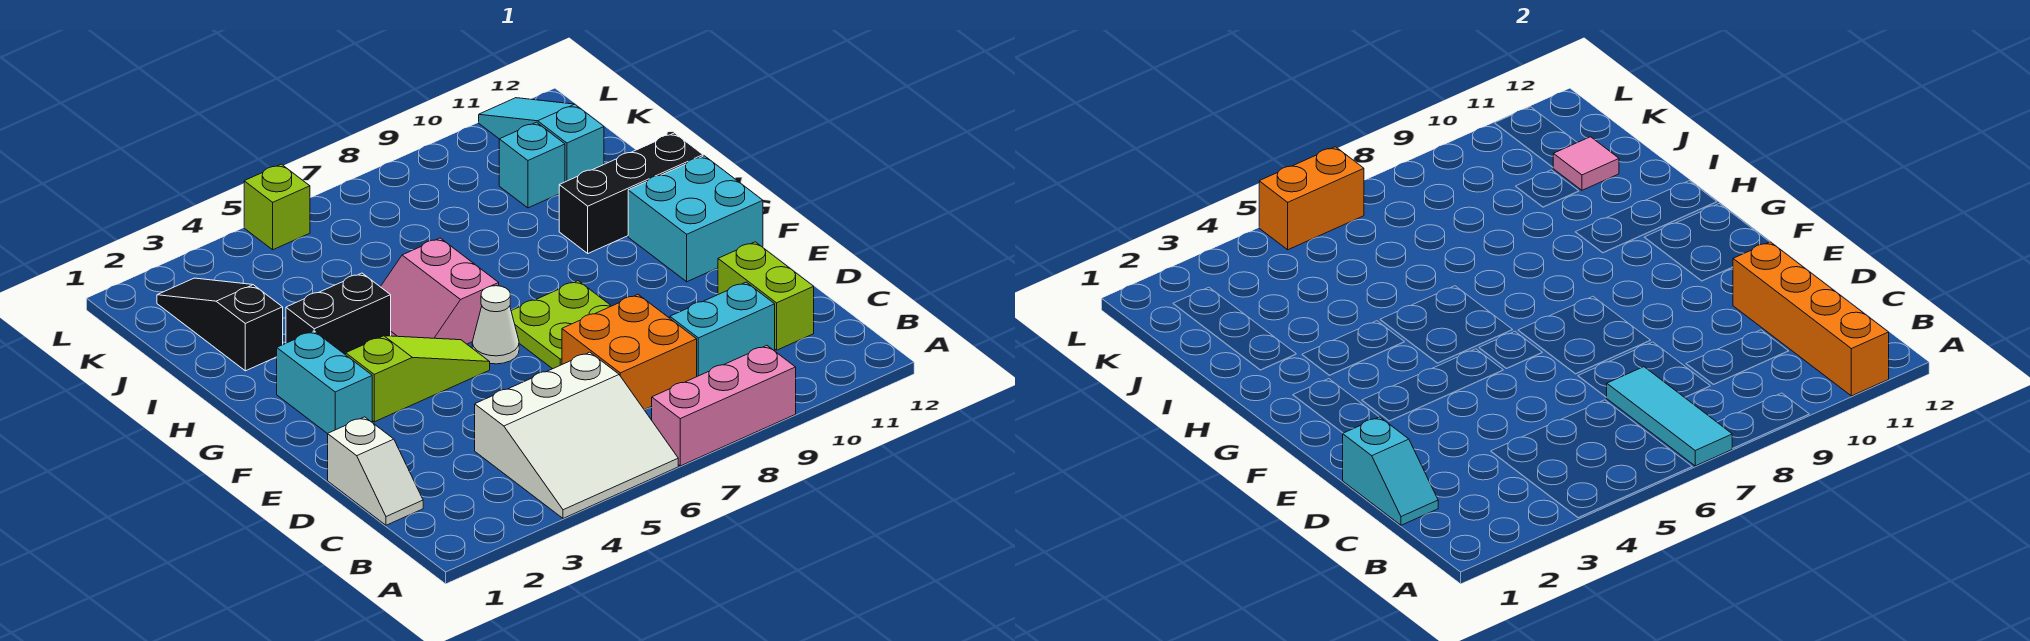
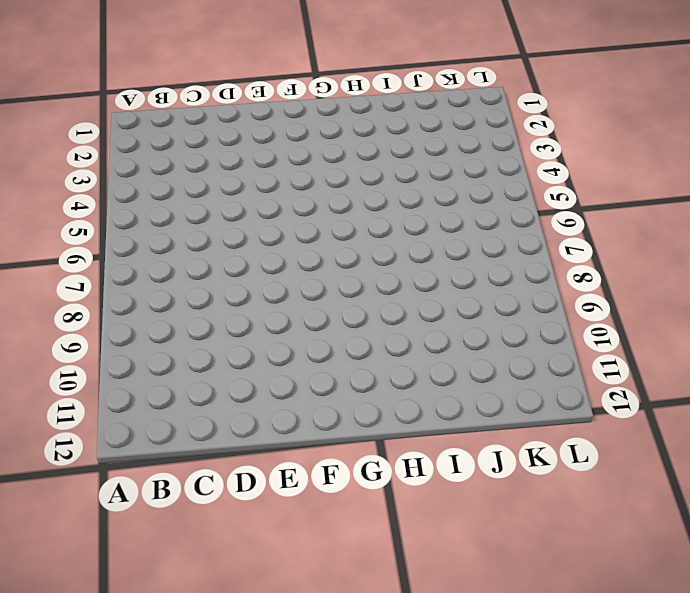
none -> white 3x3 slope [475,352,678,518]
none -> pink 1x3 brick [652,346,796,466]
none -> white 1x2 slope [328,417,423,525]

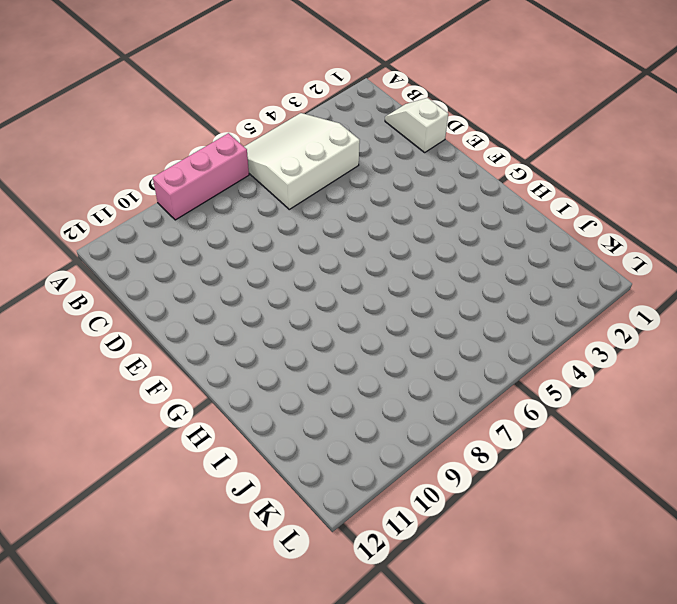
none -> orange 2x2 brick [562,295,697,410]
none -> cyan 1x2 brick [670,282,775,376]
none -> lime 1x2 brick [718,242,814,350]

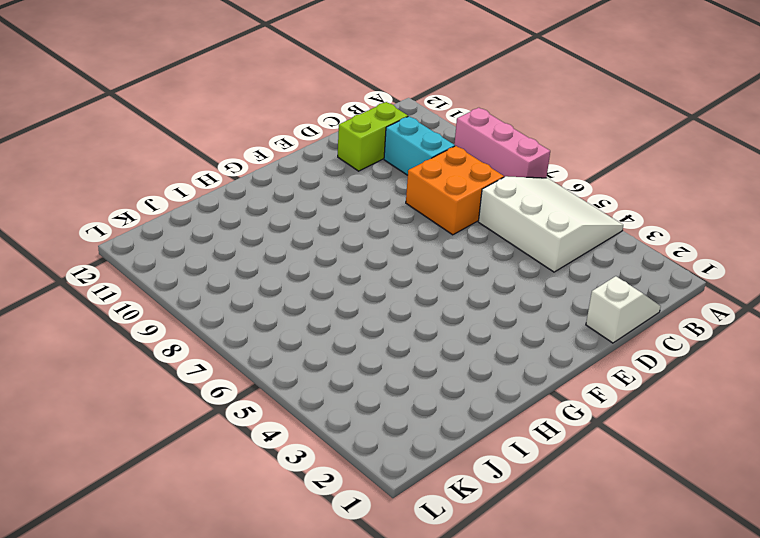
none -> lime 2x2 plate [511,281,611,369]
none -> cyan 1x2 brick [277,331,372,434]
none -> lime 1x3 slope [346,336,490,422]

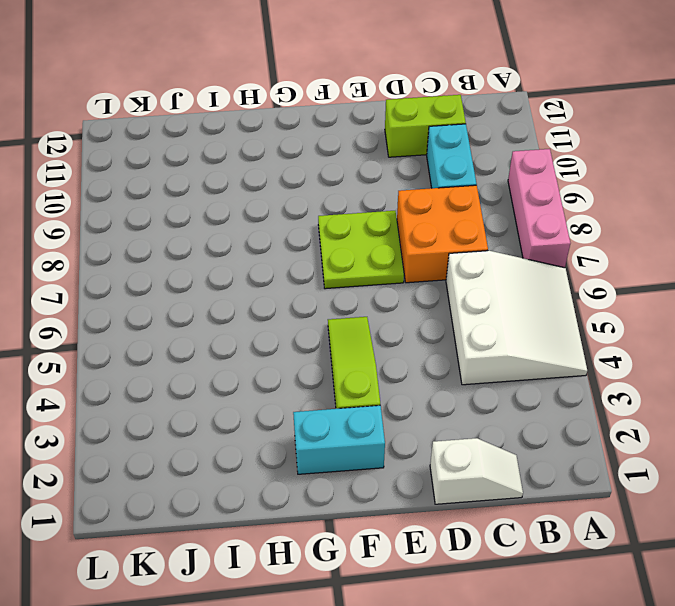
none -> white 1x1 cone [472,286,519,364]
none -> cyan 2x2 brick [628,156,763,282]
none -> pink 2x2 slope [381,238,499,344]

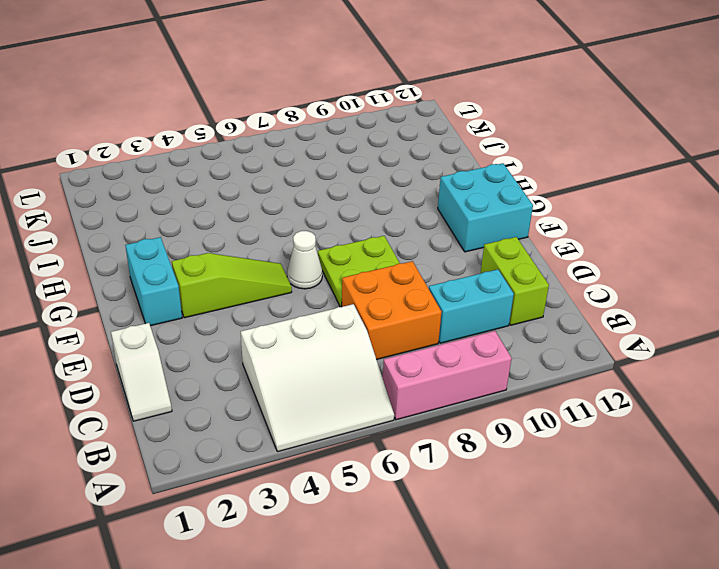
none -> pink 2x2 slope [381,238,499,344]
none -> black 1x2 brick [286,273,391,355]
none -> black 1x3 brick [559,133,703,253]

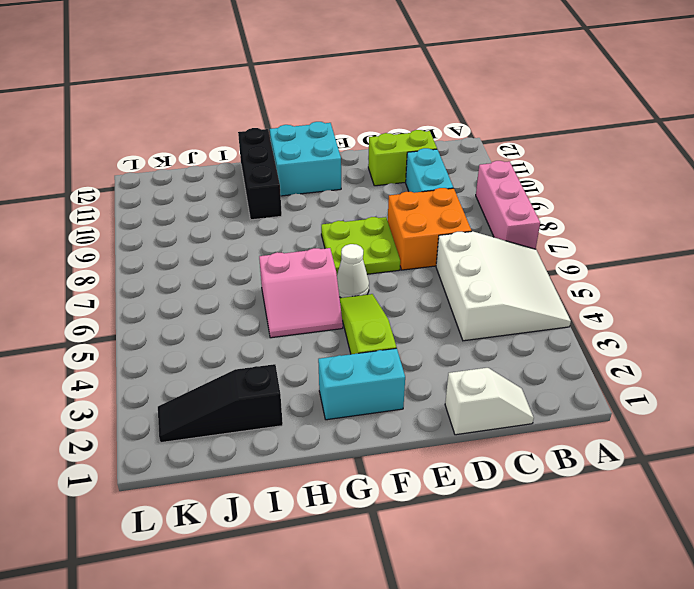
none -> black 1x2 brick [286,273,391,355]
none -> cyan 1x1 brick [499,122,565,208]
none -> cyan 1x3 slope [479,98,604,182]

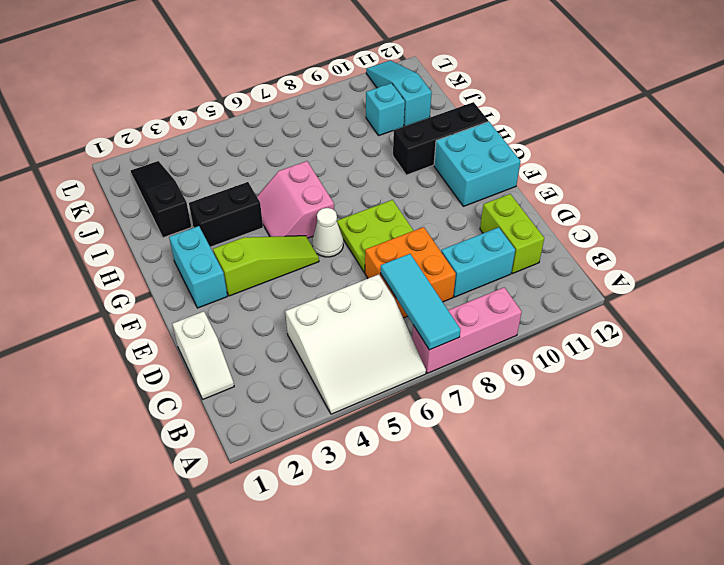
none -> lime 1x1 brick [244,164,310,250]
none -> orange 1x4 brick [1733,242,1889,396]
none -> cyan 1x2 slope [1343,417,1438,525]

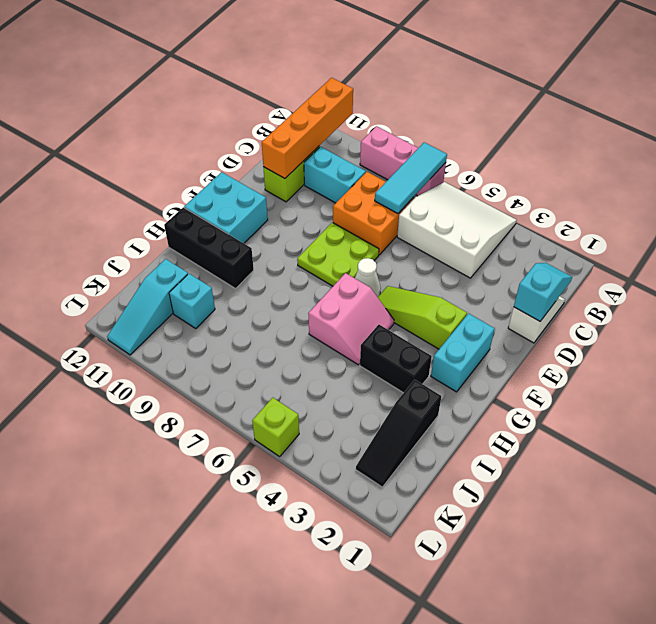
none -> pink 1x1 tile [1553,137,1619,190]
none -> orange 1x2 brick [1259,147,1364,250]

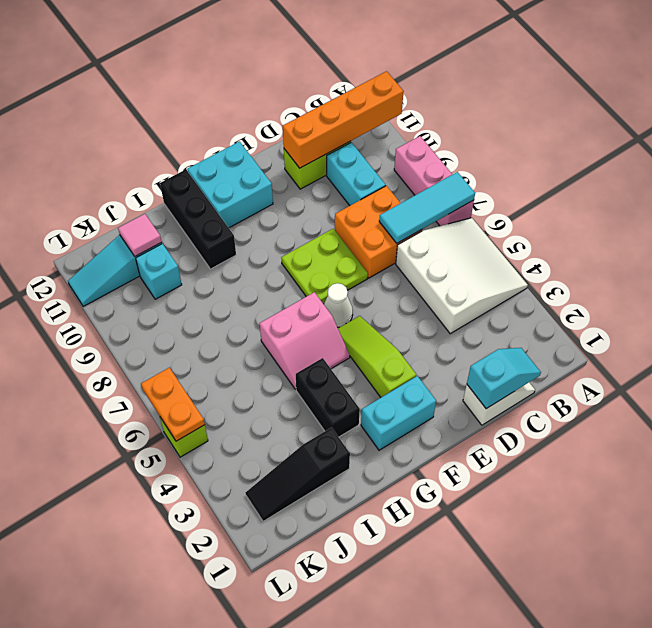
orange 1x2 plate [141,368,205,441] -> orange 1x2 brick [1259,147,1364,250]

